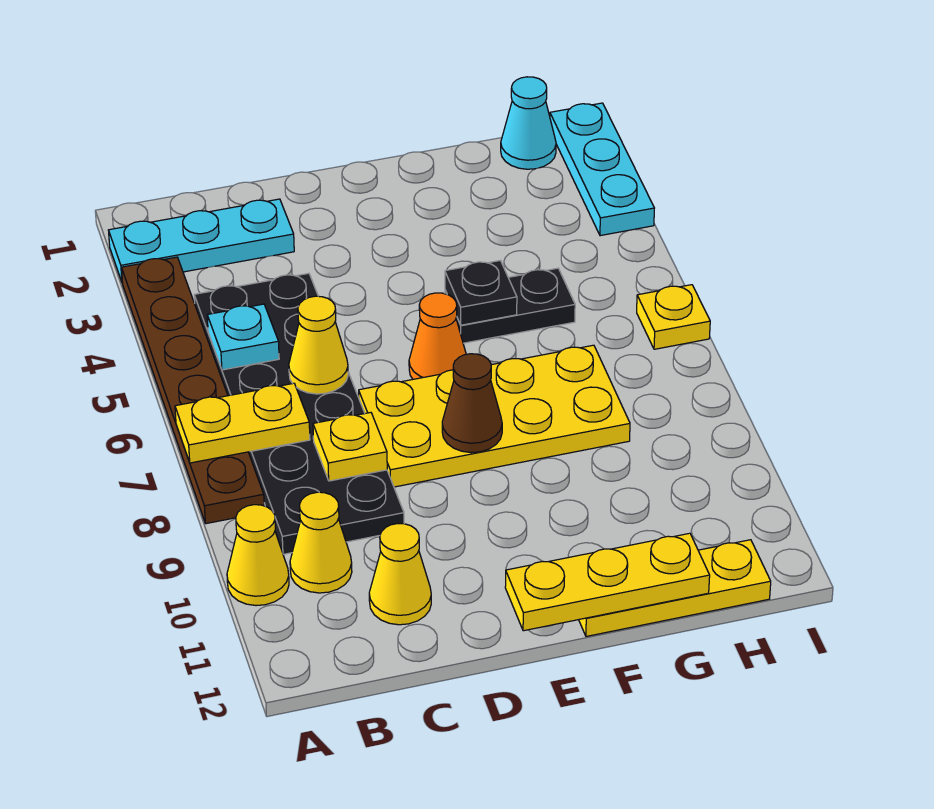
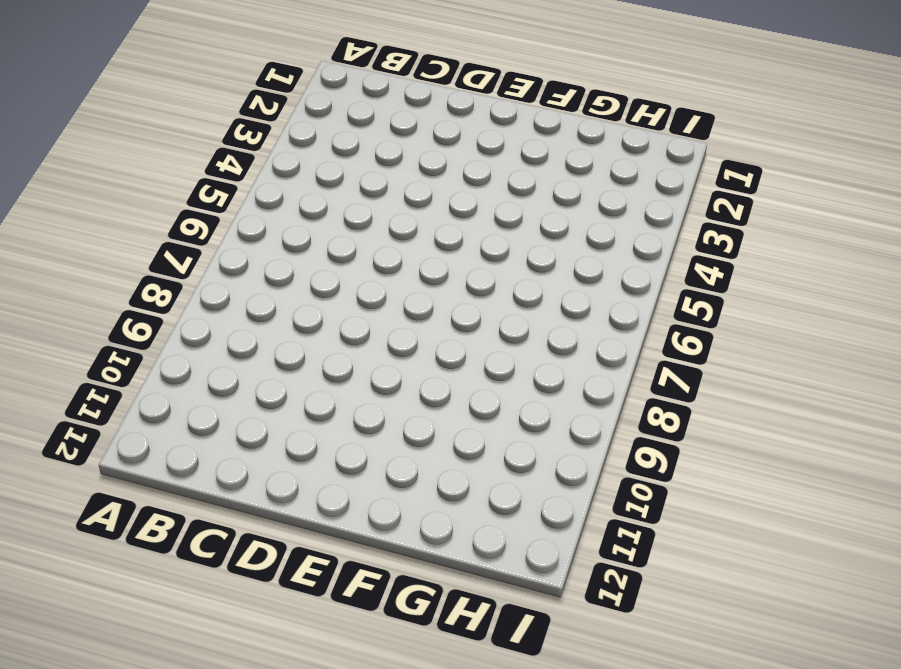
none -> cyan 1x3 plate [109,199,294,283]
none -> brown 1x6 plate [122,257,264,524]
none -> yellow 1x1 cone [227,505,289,606]

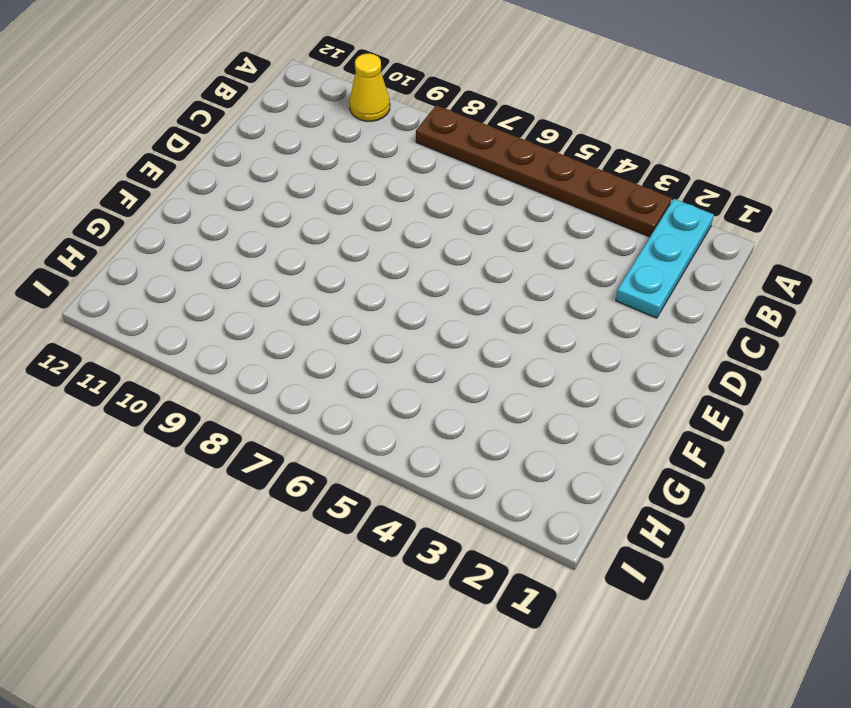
none -> black 2x6 plate [194,273,404,554]
none -> yellow 1x1 cone [290,492,352,593]
none -> yellow 1x1 cone [369,524,431,625]

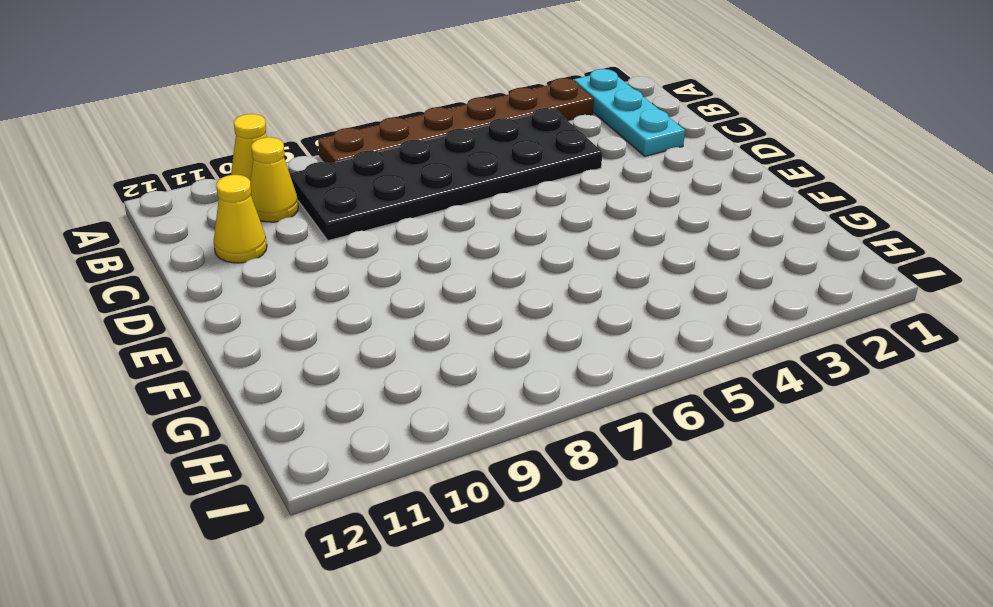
none -> yellow 2x4 plate [359,345,630,487]
none -> orange 1x1 cone [409,293,466,379]
none -> black 1x2 plate [445,268,575,343]

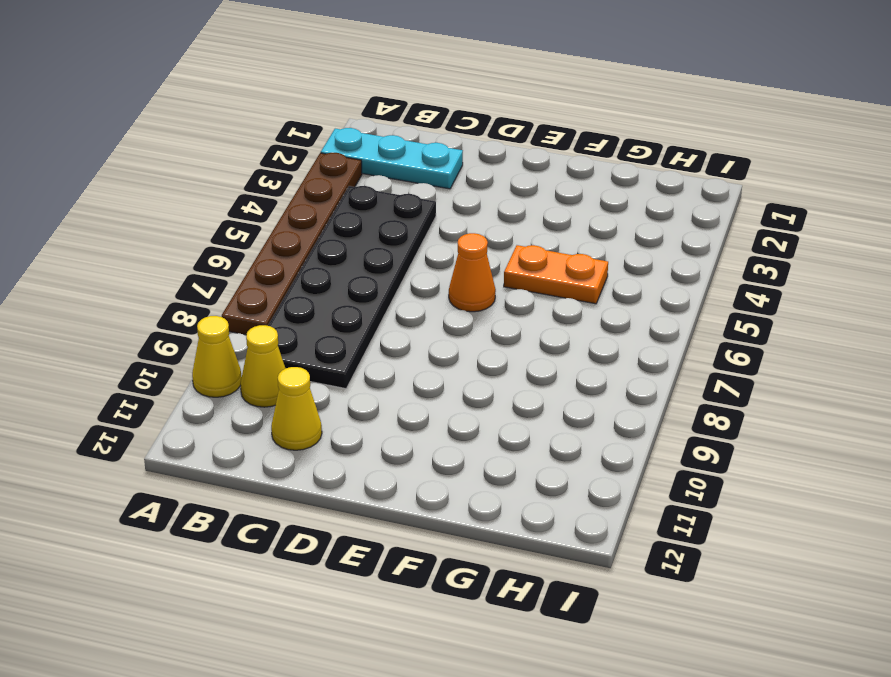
orange 1x2 plate [504,245,608,304] -> black 1x2 plate [445,268,575,343]
none -> yellow 2x4 plate [359,345,630,487]
none -> yellow 1x3 plate [579,540,771,636]
none -> cyan 1x1 cone [501,77,556,169]

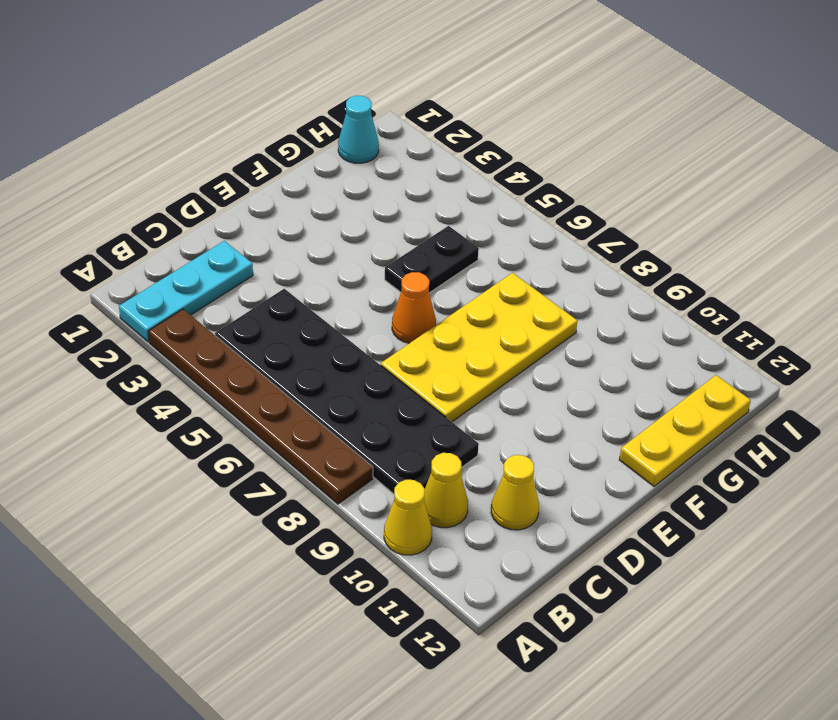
none -> cyan 1x3 plate [550,103,654,236]
none -> yellow 1x1 plate [637,285,710,349]
none -> yellow 1x2 plate [175,383,310,463]

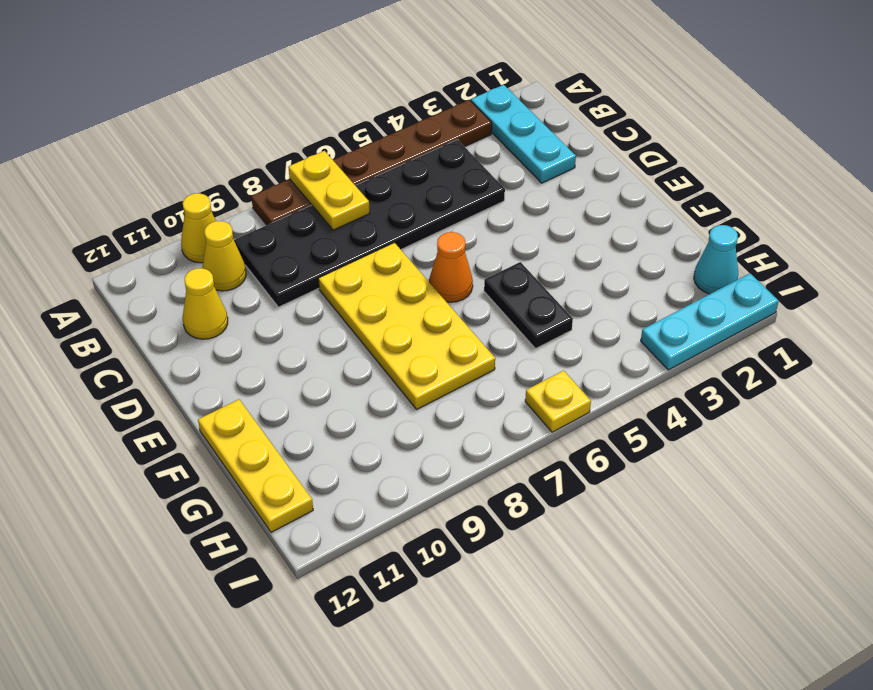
none -> cyan 1x1 plate [207,304,279,370]
none -> yellow 1x1 cone [289,296,348,394]
none -> yellow 1x1 plate [313,413,387,481]

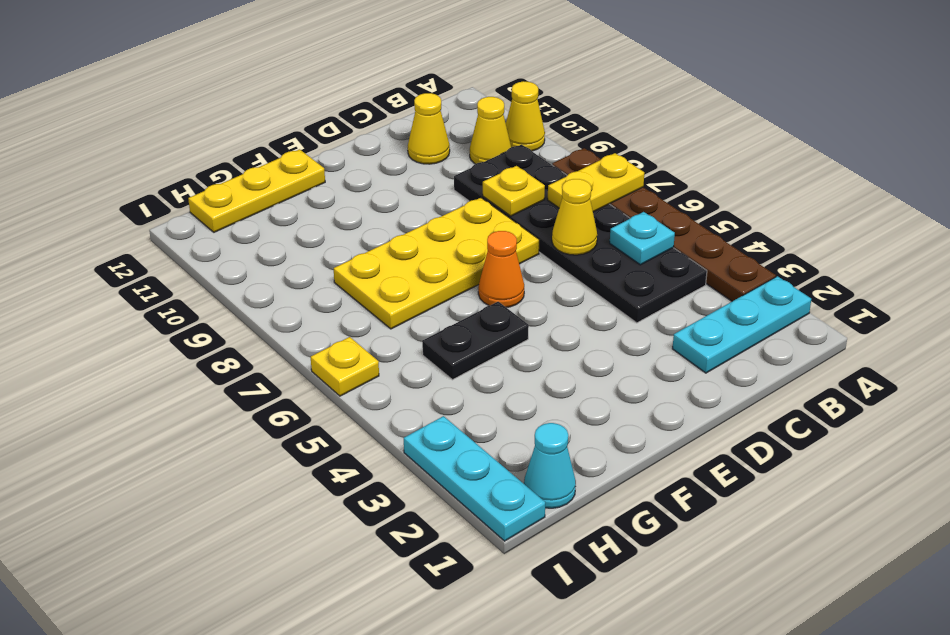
none -> brown 1x1 cone [442,354,502,453]
none -> yellow 1x3 plate [505,533,710,631]
none -> black 1x1 plate [445,261,517,325]

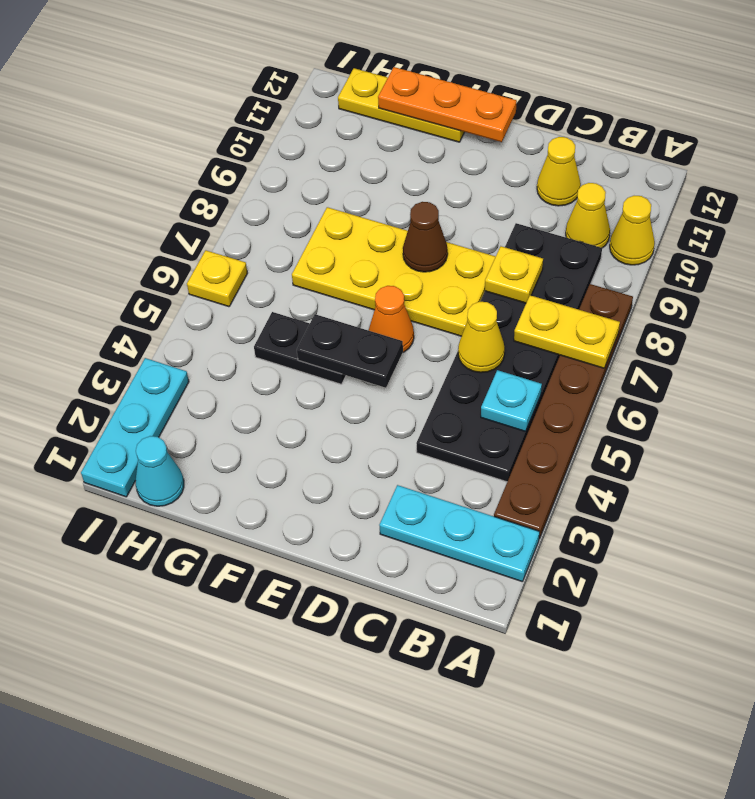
black 1x2 plate [297,314,403,388] -> black 1x1 plate [445,261,517,325]
orange 1x3 plate [378,67,517,142] -> yellow 1x3 plate [505,533,710,631]

